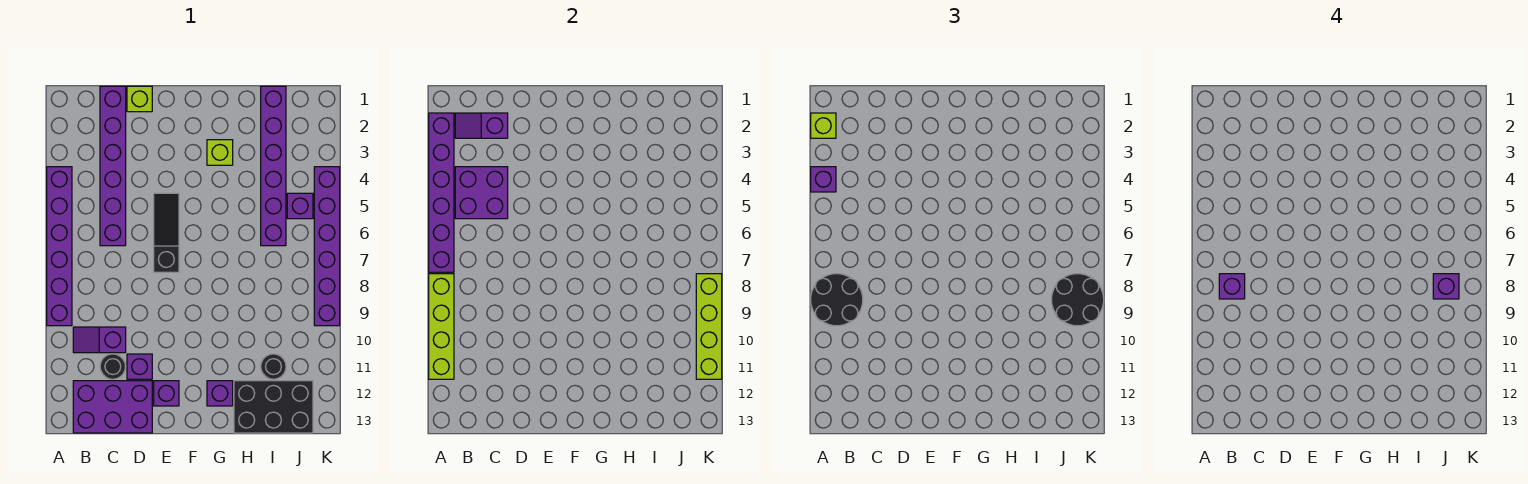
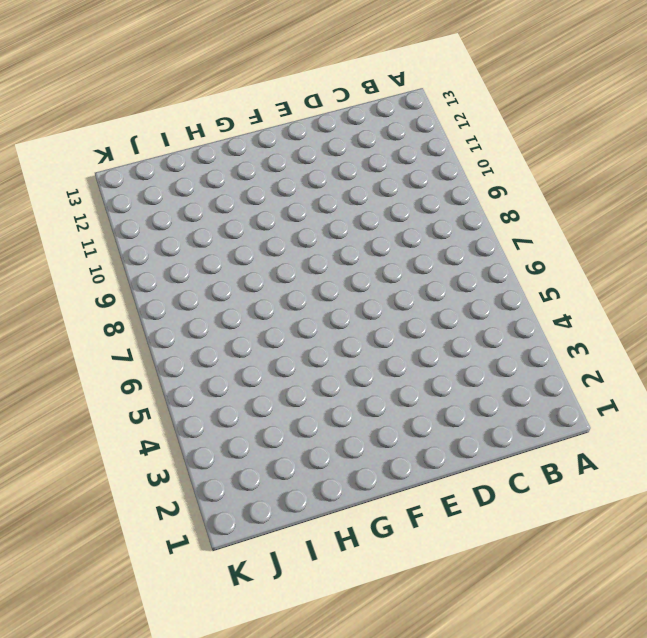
none -> purple 1x6 brick [47,167,72,326]
none -> purple 1x2 slope [73,327,126,353]
none -> purple 2x3 brick [73,381,152,433]

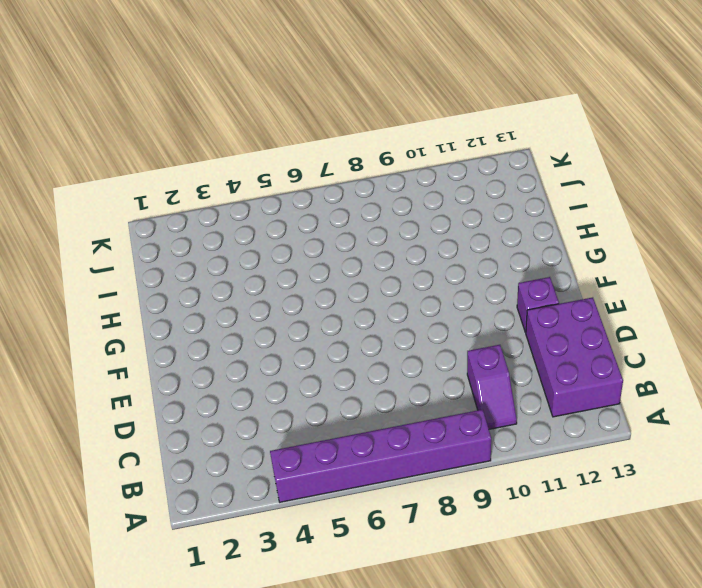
none -> purple 1x6 brick [100,86,126,246]
none -> black 1x1 round brick [100,354,126,379]
none -> lime 1x1 brick [127,86,152,112]

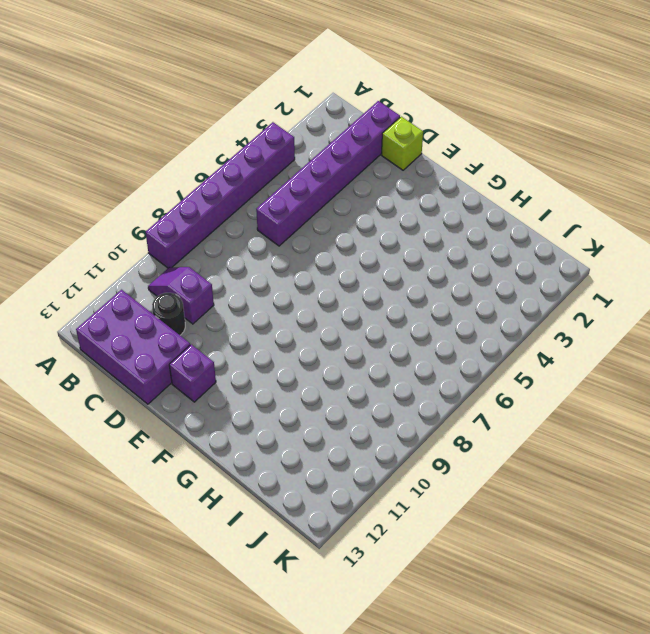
none -> purple 1x1 brick [127,354,152,379]
none -> black 1x3 slope [154,193,179,272]
none -> lime 1x1 brick [207,140,233,165]

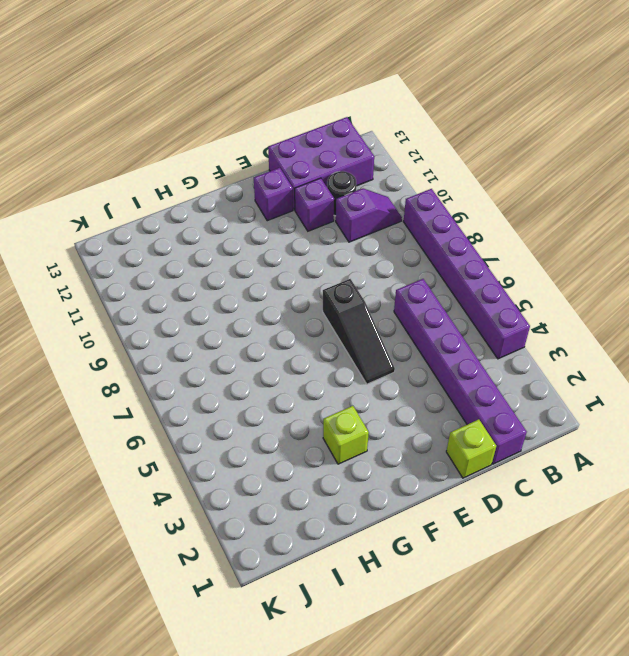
none -> purple 1x1 brick [207,381,233,406]
none -> black 2x3 brick [234,381,313,433]
none -> purple 1x6 brick [261,86,286,246]

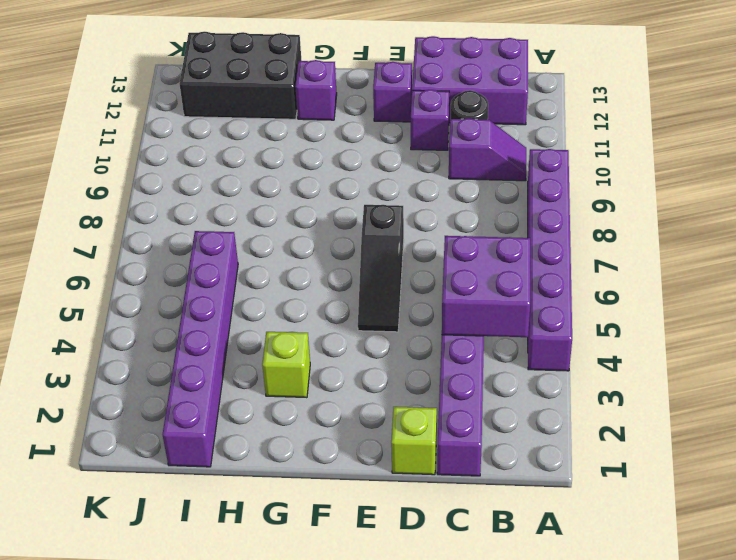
none -> black 1x1 round brick [261,354,286,379]
none -> purple 1x1 brick [287,193,313,219]
none -> purple 1x6 brick [314,167,340,326]

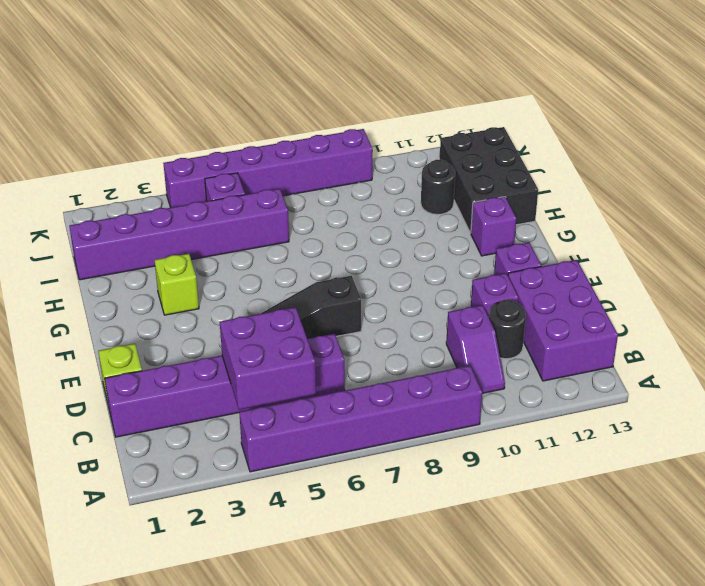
none -> purple 1x6 brick [429,113,454,272]
none -> lime 1x4 brick [429,274,454,379]
none -> purple 1x2 slope [455,113,508,138]

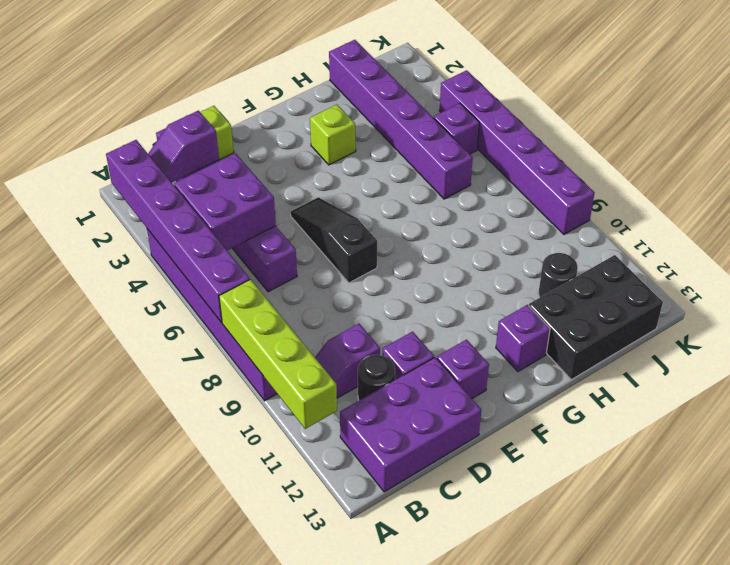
none -> lime 1x4 brick [696,274,722,379]
none -> lime 1x1 brick [811,113,836,138]
none -> purple 1x1 brick [811,167,836,192]

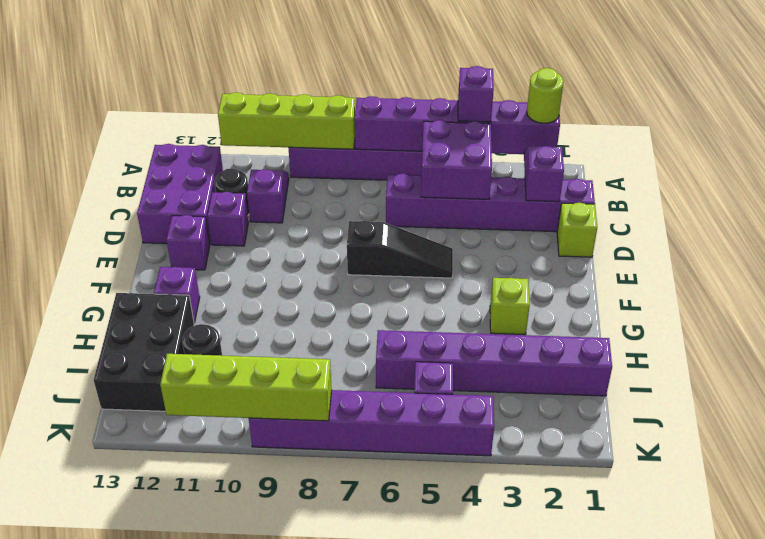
lime 1x1 round brick [527,68,564,123] -> lime 1x1 brick [811,113,836,138]
none -> black 2x2 round brick [811,274,863,326]
none -> black 2x2 round brick [1051,274,1104,326]
none -> purple 1x1 brick [1219,274,1245,299]

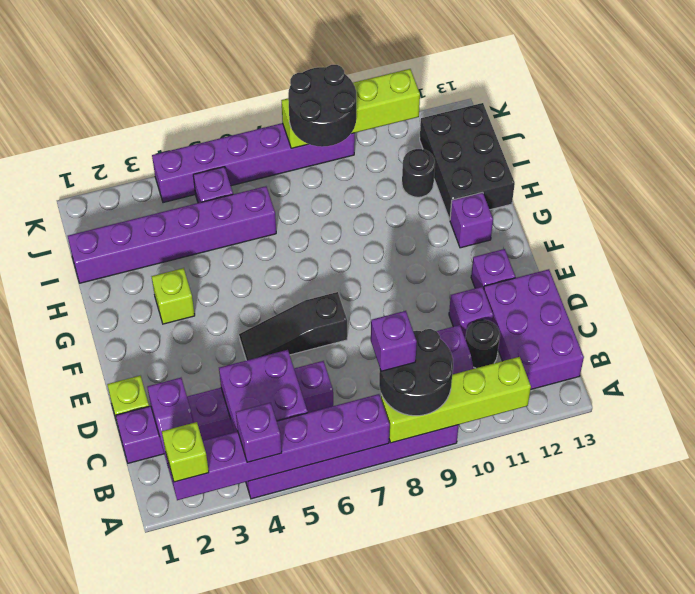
none -> purple 1x1 brick [1433,274,1459,299]

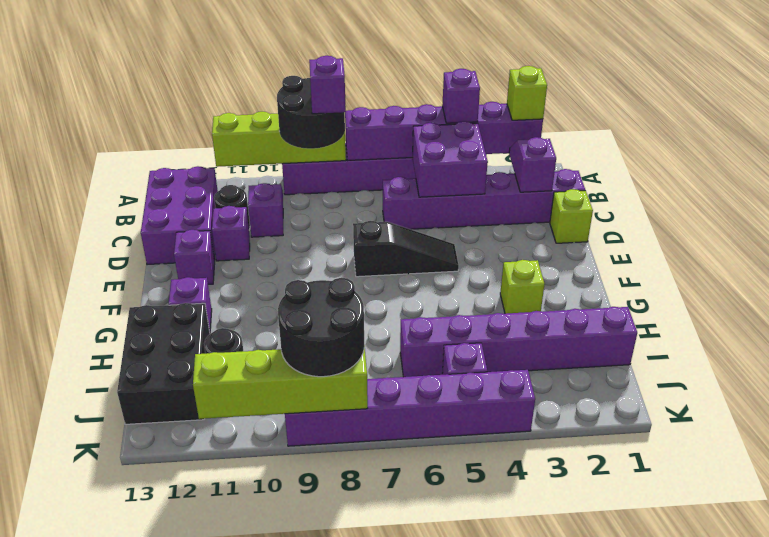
none -> purple 1x1 brick [1433,274,1459,299]

